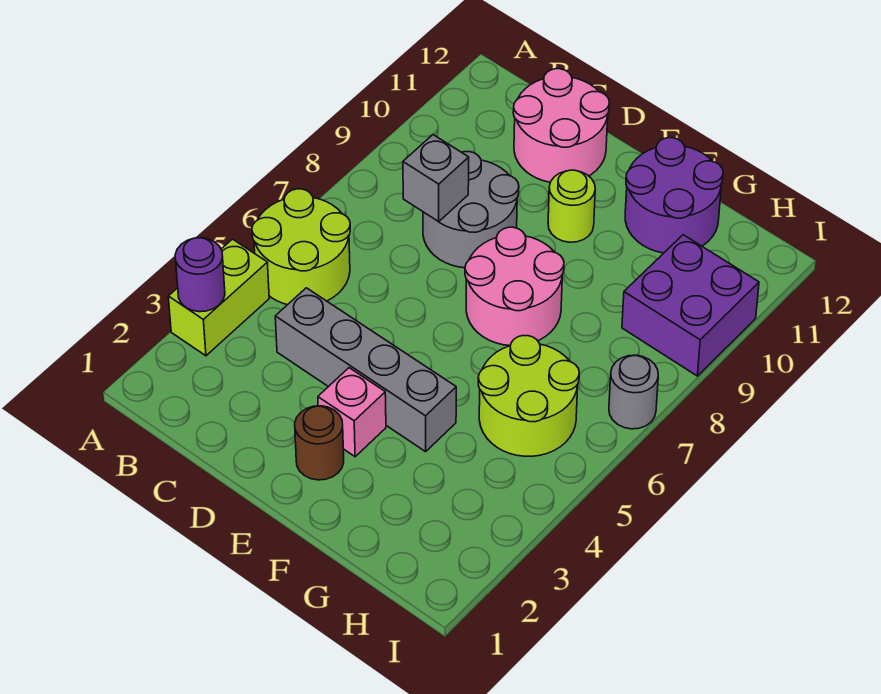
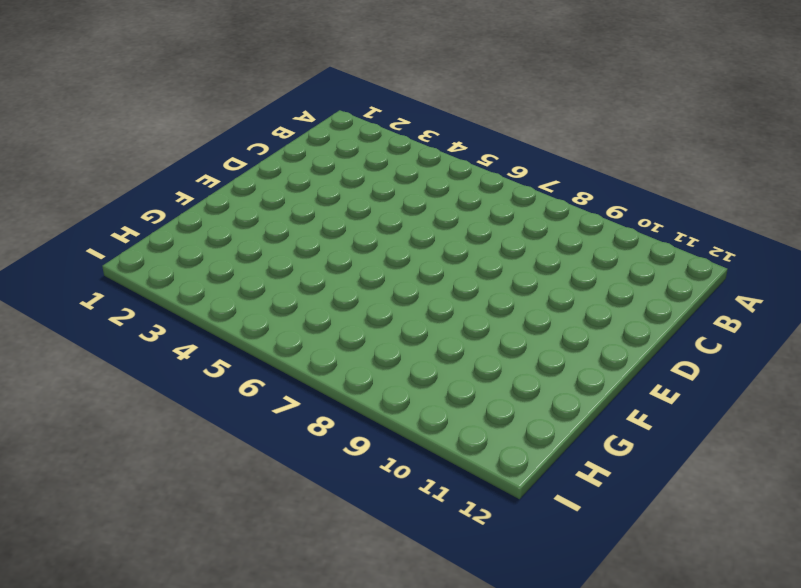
none -> lime 1x2 brick [168,239,269,356]
none -> lime 2x2 round brick [252,189,350,305]
none -> grey 1x4 brick [275,288,456,452]

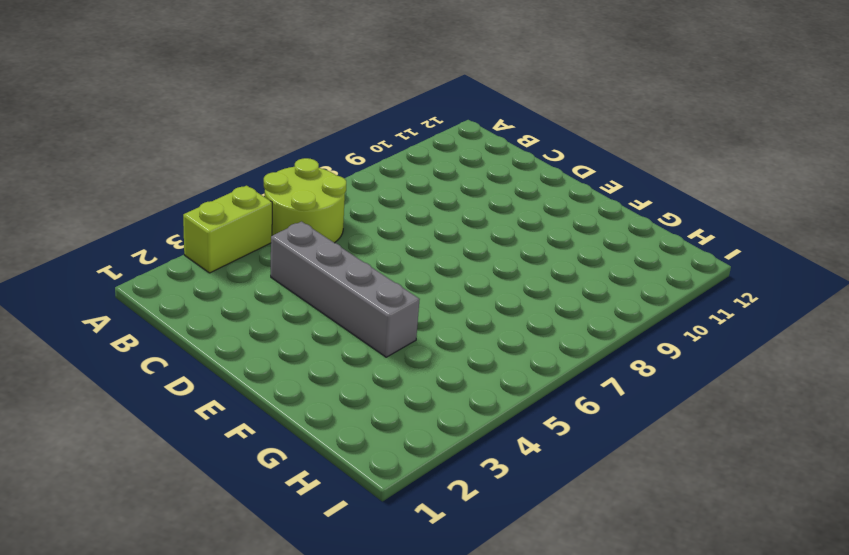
none -> grey 2x2 round brick [423,152,519,268]
none -> pink 2x2 round brick [513,69,609,182]
none -> brown 1x1 round brick [295,406,344,480]

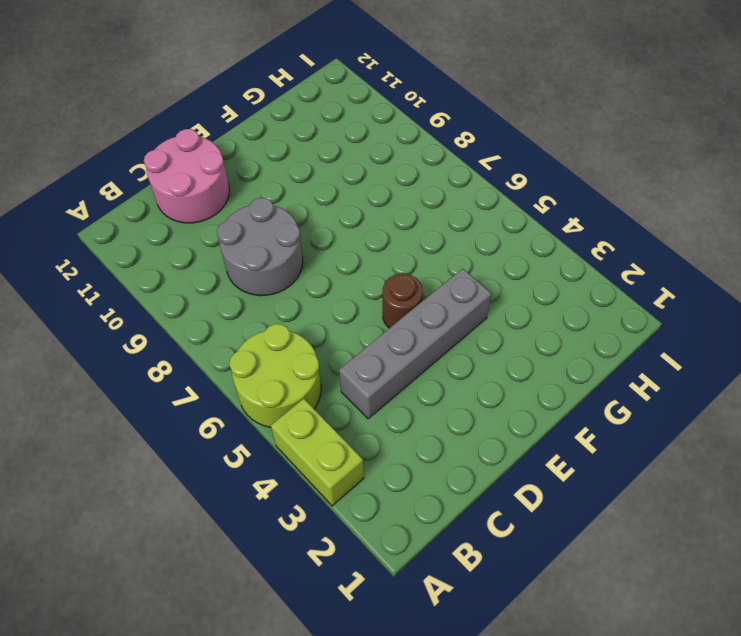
brown 1x1 round brick [383,274,423,328] -> brown 1x1 round brick moved to [295,406,344,480]
none -> pink 1x1 brick [318,368,386,457]
none -> pink 2x2 round brick [465,227,564,346]
none -> lime 1x1 round brick [548,170,595,242]

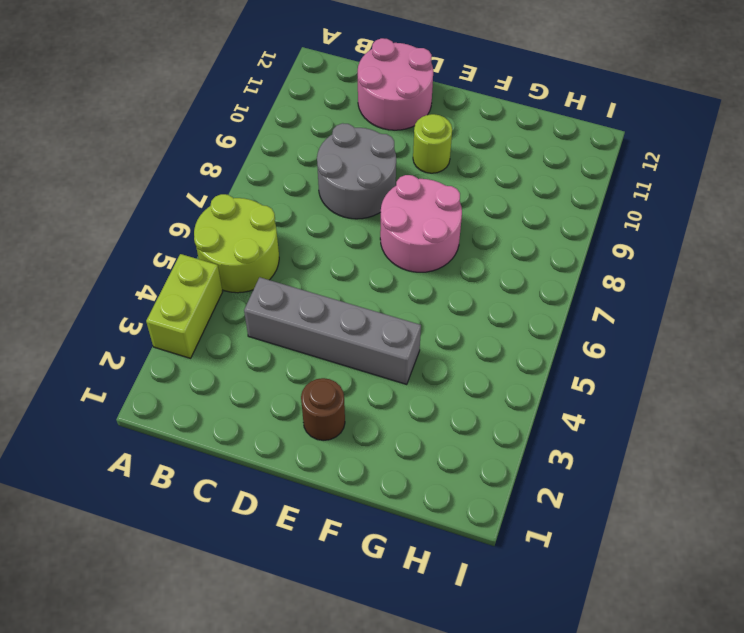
none -> pink 1x1 brick [318,368,386,457]
none -> purple 2x2 round brick [625,138,723,253]
none -> lime 2x2 round brick [478,336,579,456]

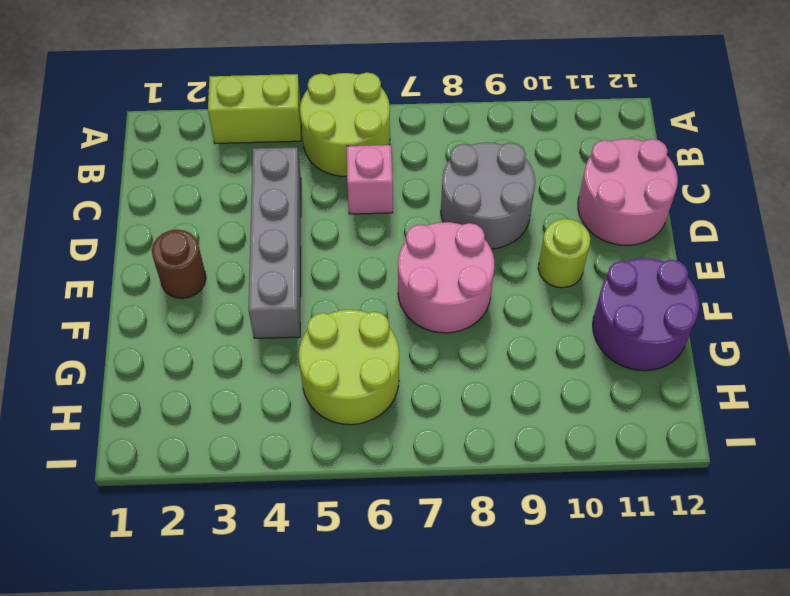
pink 1x1 brick [347,145,393,214] -> pink 1x1 brick moved to [318,368,386,457]
none -> purple 2x2 brick [622,235,759,376]
none -> grey 1x1 round brick [609,355,658,429]
none -> purple 1x1 round brick [175,238,225,312]

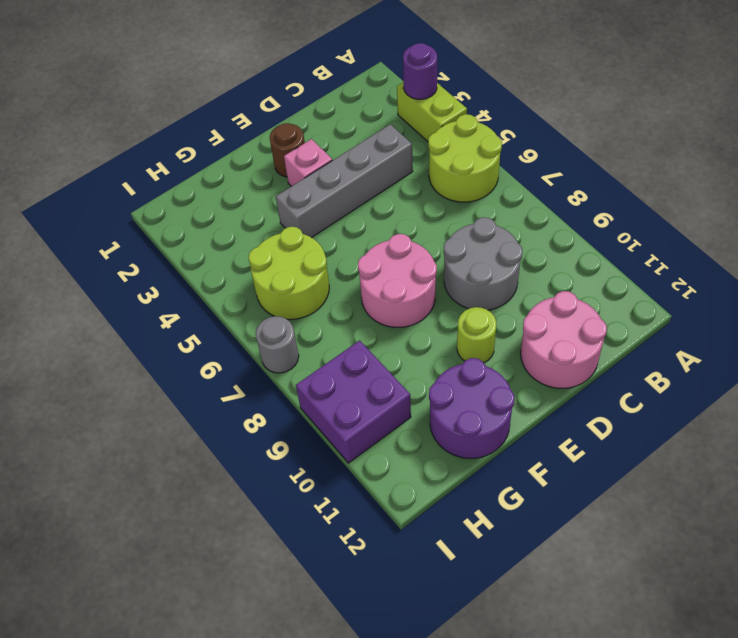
none -> grey 1x1 brick [403,135,469,222]

